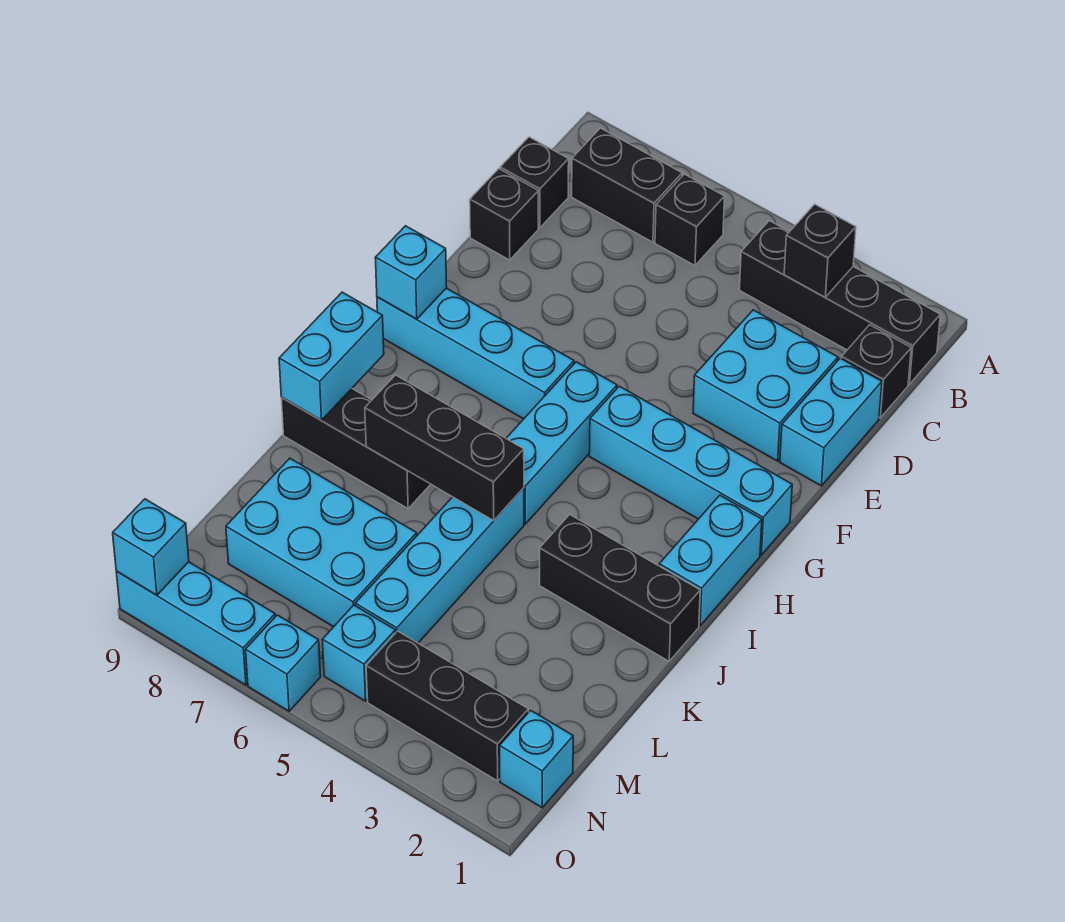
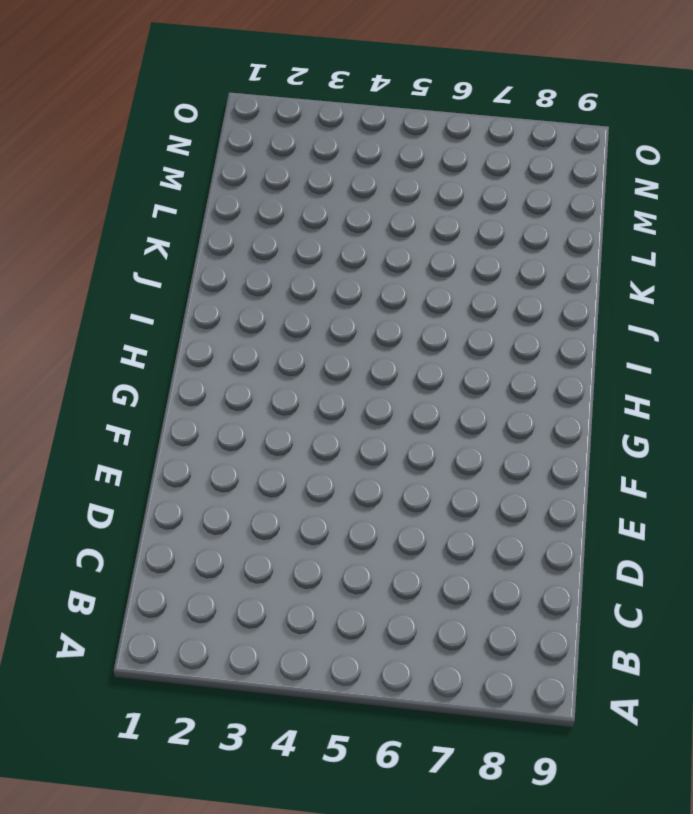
none -> black 1x4 brick [739,221,940,384]
none -> black 1x1 brick [655,174,725,265]
none -> black 1x2 brick [572,128,682,242]

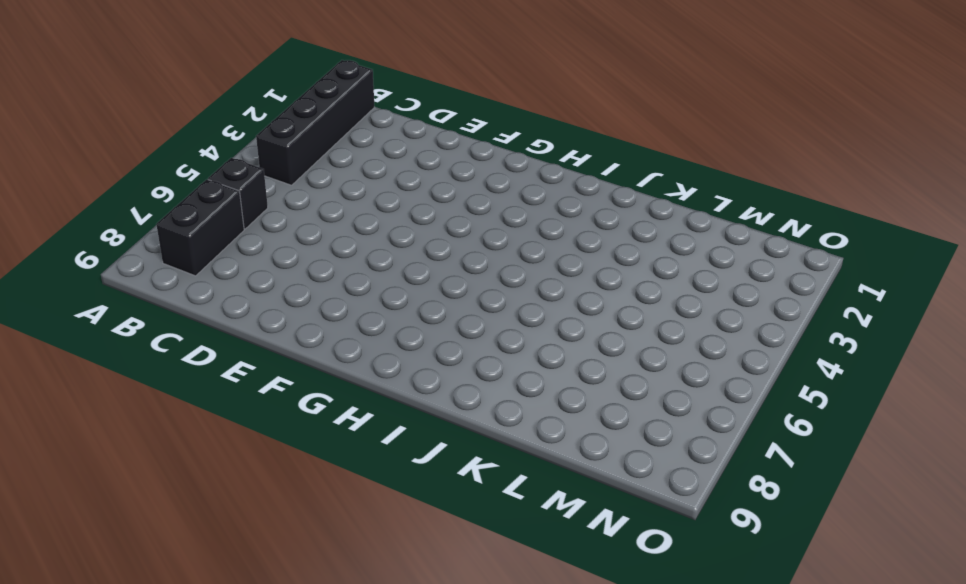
none -> black 1x1 brick [841,325,911,418]
none -> black 1x1 brick [500,137,569,228]
none -> cyan 1x2 brick [780,358,882,486]

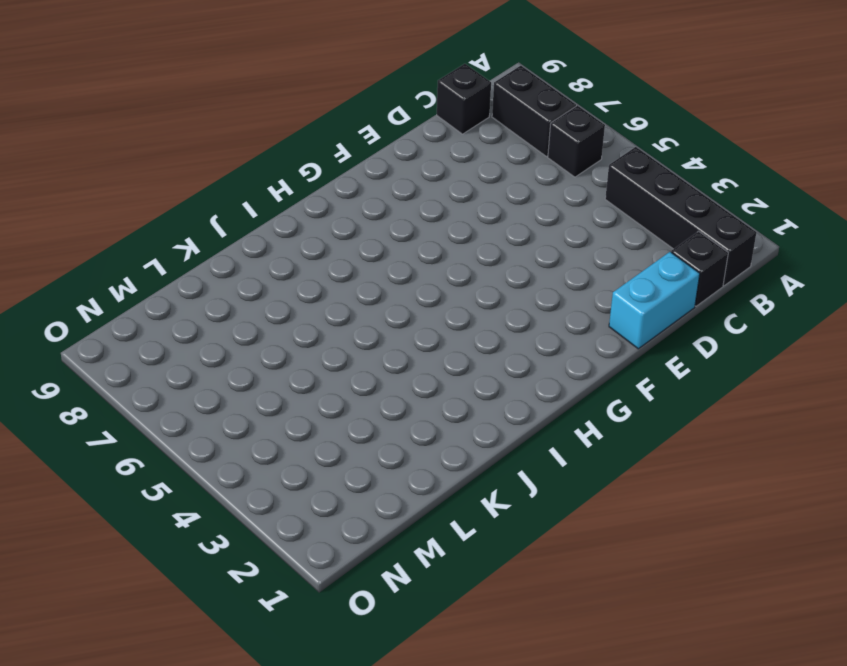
none -> cyan 2x2 brick [693,310,838,461]
none -> black 1x1 brick [470,169,538,260]
none -> cyan 1x4 brick [589,386,792,555]

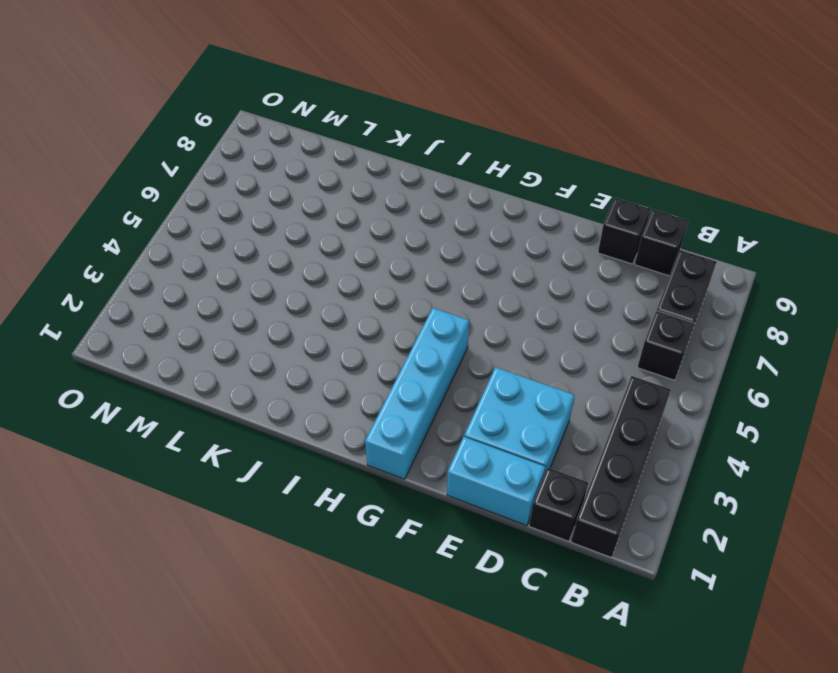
none -> cyan 1x3 brick [506,362,617,524]
none -> cyan 1x4 brick [377,288,574,419]
none -> cyan 1x2 brick [659,495,762,625]

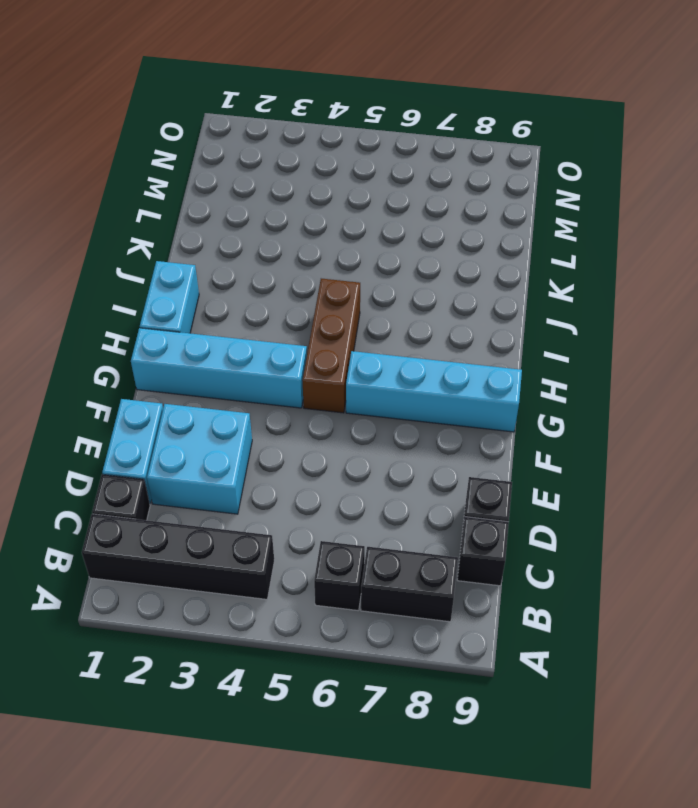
brown 1x3 brick [302,279,360,413] -> cyan 1x3 brick [506,362,617,524]
none -> black 1x3 brick [540,515,700,661]
none -> cyan 1x4 brick [355,488,524,643]
none -> black 1x3 brick [281,389,431,508]

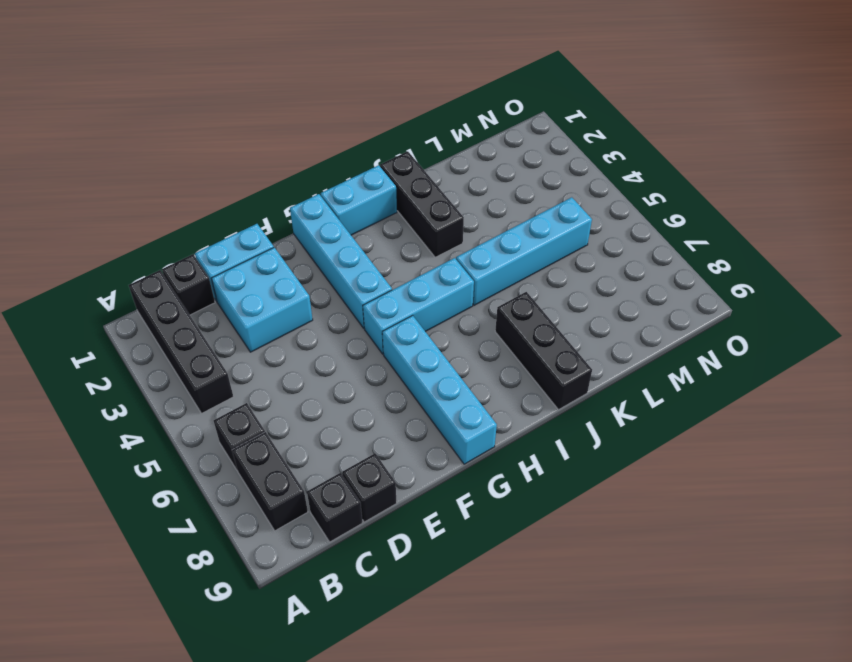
none -> cyan 2x3 brick [226,458,417,627]
none -> cyan 1x1 brick [500,710,573,808]
none -> black 1x3 brick [366,631,528,781]

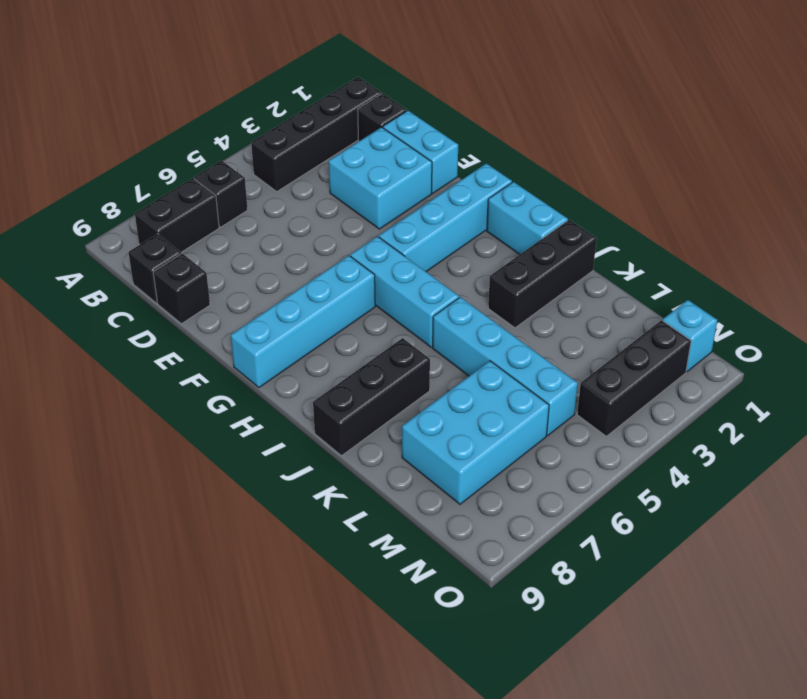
none -> cyan 1x1 brick [322,605,395,701]
none -> cyan 1x1 brick [246,615,321,711]
none -> cyan 1x3 brick [116,562,275,685]

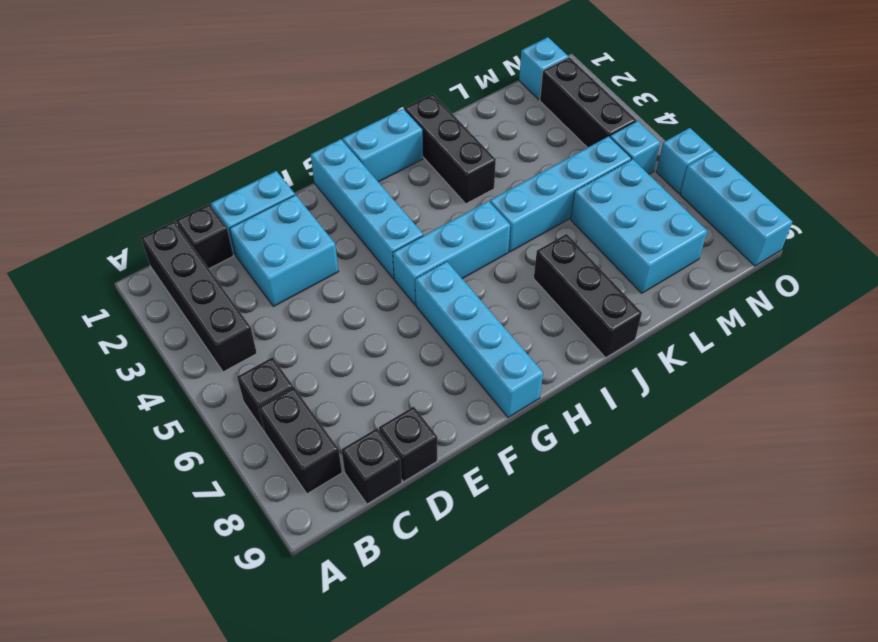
none -> black 1x1 brick [784,204,856,297]
none -> cyan 1x1 brick [375,226,447,319]
none -> cyan 1x2 brick [279,292,384,420]

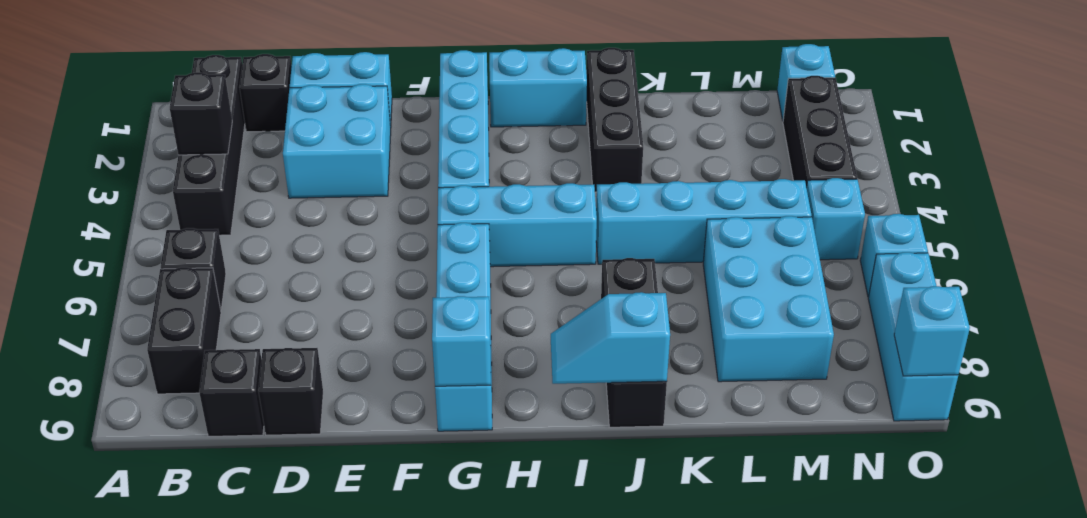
cyan 1x2 slope [551,292,670,384] -> cyan 1x2 brick [279,292,384,420]
none -> black 1x3 brick [365,375,524,520]

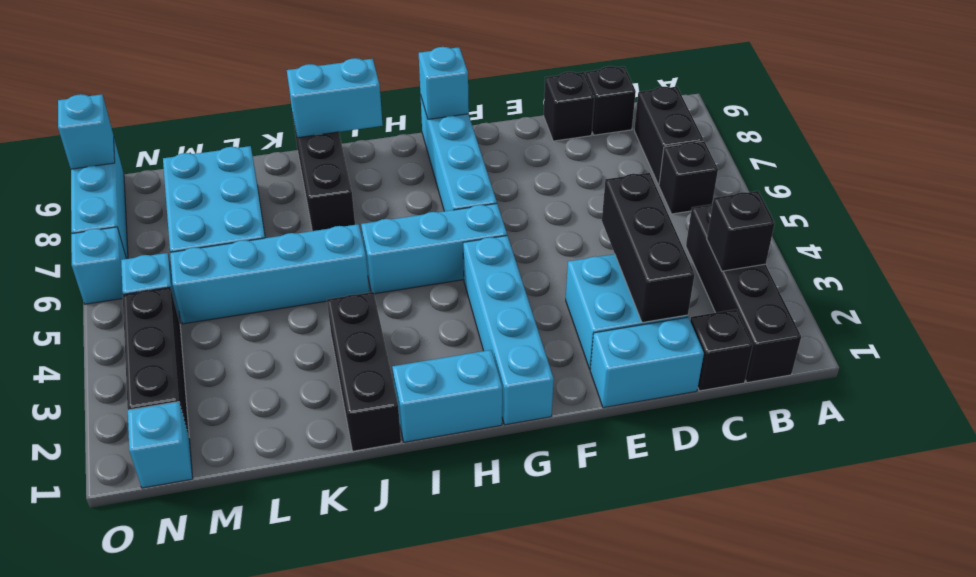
black 1x3 brick [602,173,695,323] -> black 1x3 brick moved to [365,375,524,520]

